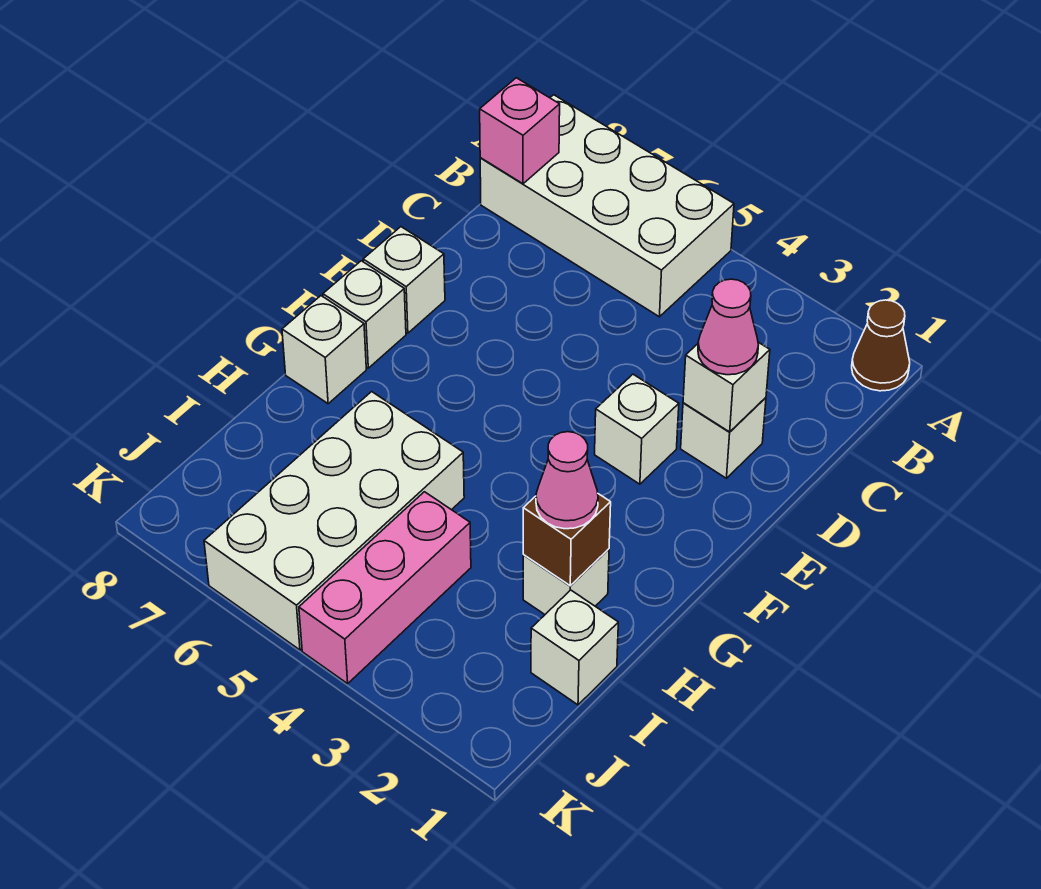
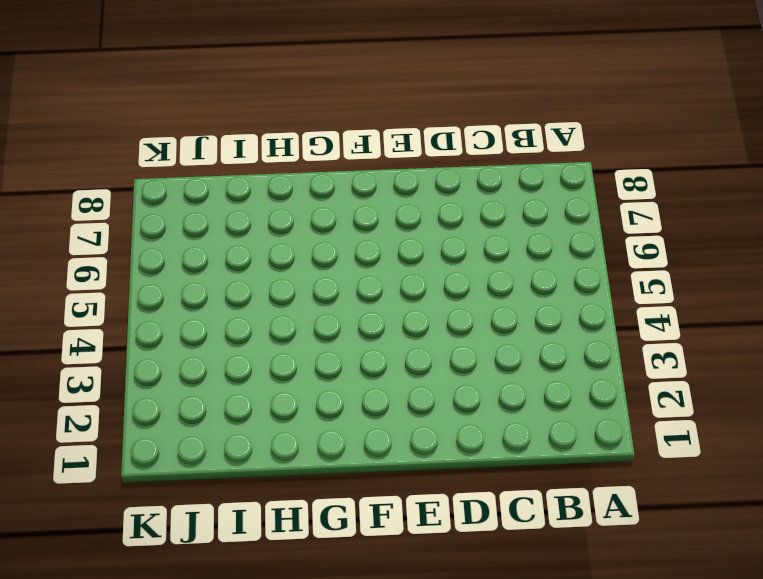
none -> brown 1x1 cone [852,300,910,391]
none -> white 2x4 brick [480,95,734,317]
none -> white 1x1 brick [681,398,766,478]

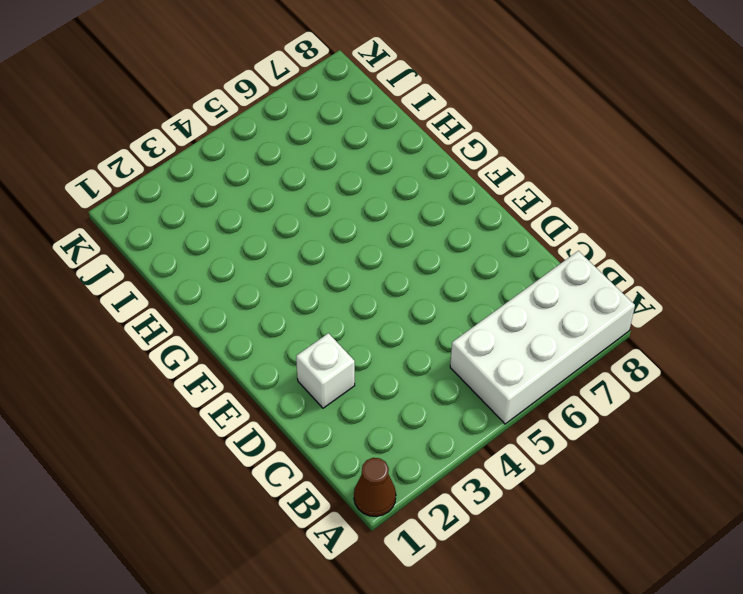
none -> white 1x1 brick [595,374,679,484]
none -> white 1x1 brick [363,227,445,333]
none -> white 1x1 brick [323,261,406,368]

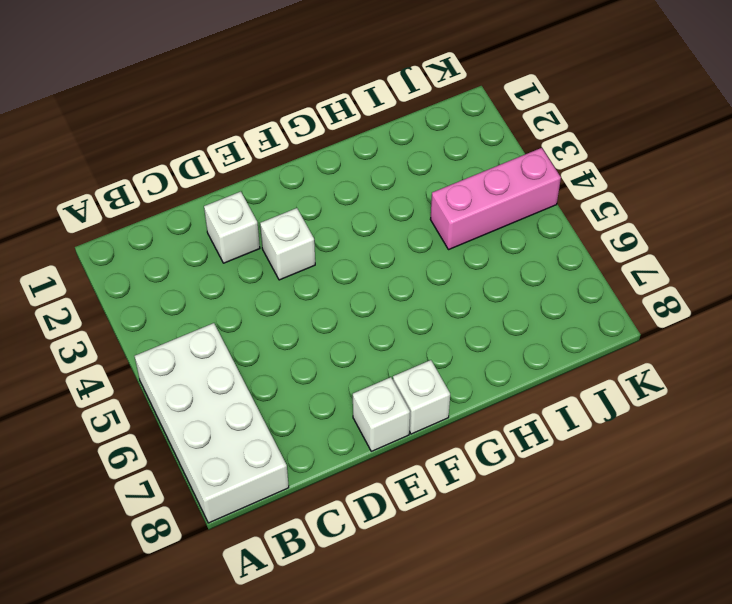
none -> brown 1x1 cone [852,300,910,391]
none -> white 1x1 brick [282,296,366,404]
none -> white 1x1 brick [523,549,609,614]

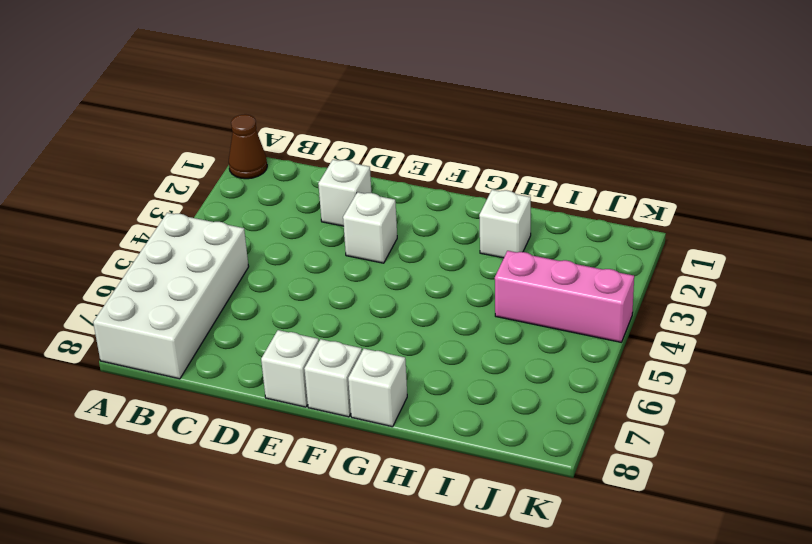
none -> white 2x4 brick [204,392,464,650]
none -> white 1x1 brick [531,590,618,705]
none -> pink 1x1 brick [480,78,560,184]

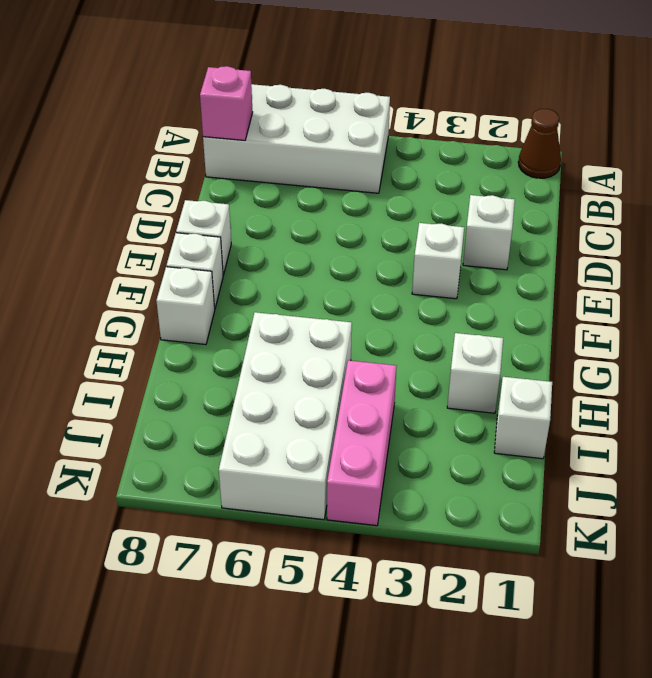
none -> white 1x1 brick [683,342,770,432]
none -> brown 1x1 brick [523,494,611,586]
none -> pink 1x1 cone [698,279,758,375]

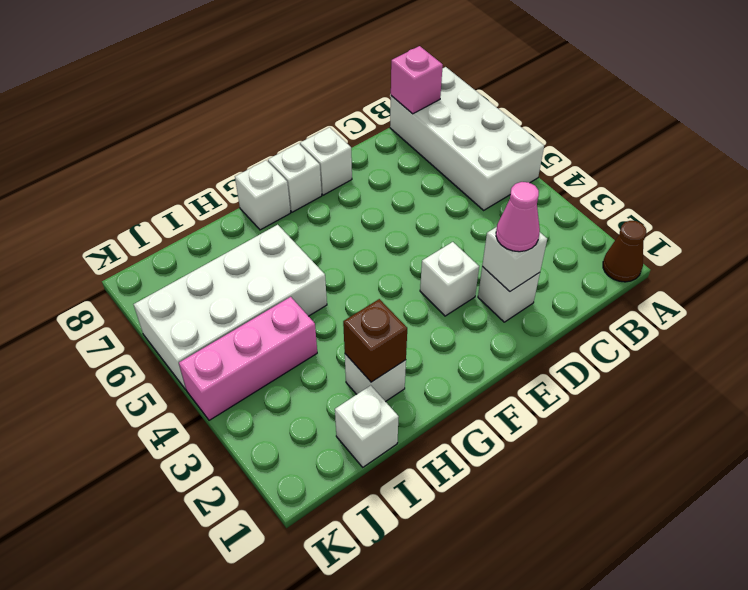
none -> pink 1x1 cone [536,432,598,529]

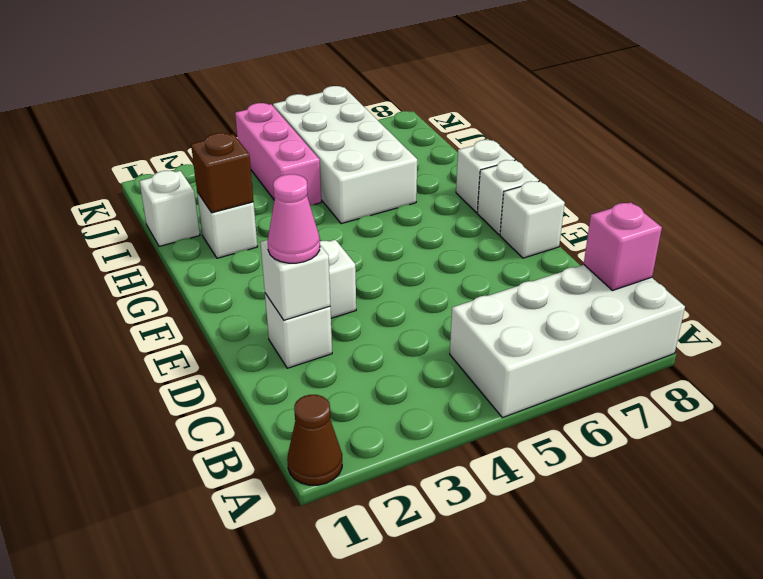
none -> pink 1x1 cone [536,432,598,529]

